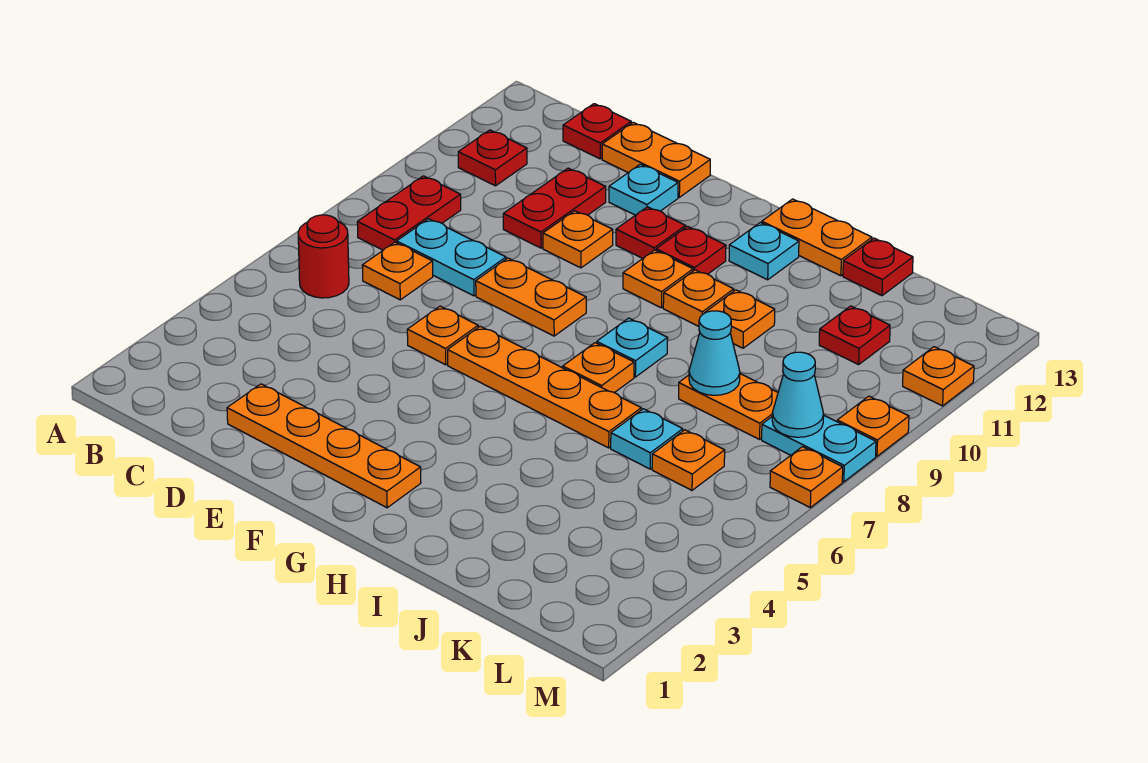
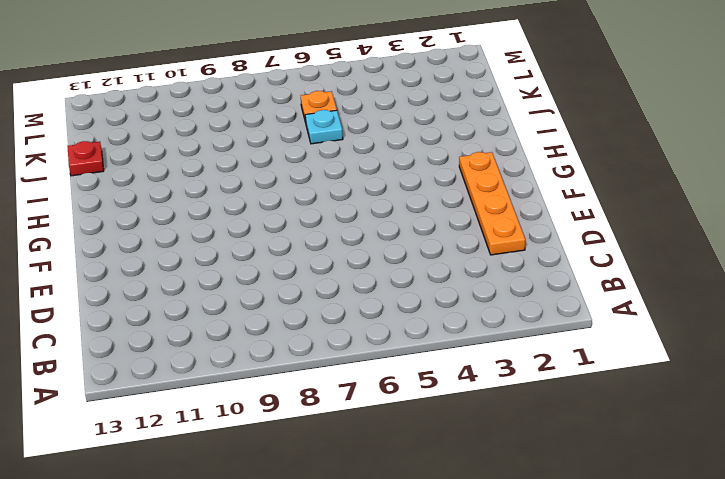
none -> red 1x1 round brick [298,215,349,298]
none -> red 1x2 plate [357,176,461,250]
none -> red 1x1 plate [458,130,527,186]
none -> orange 1x1 plate [362,242,433,300]

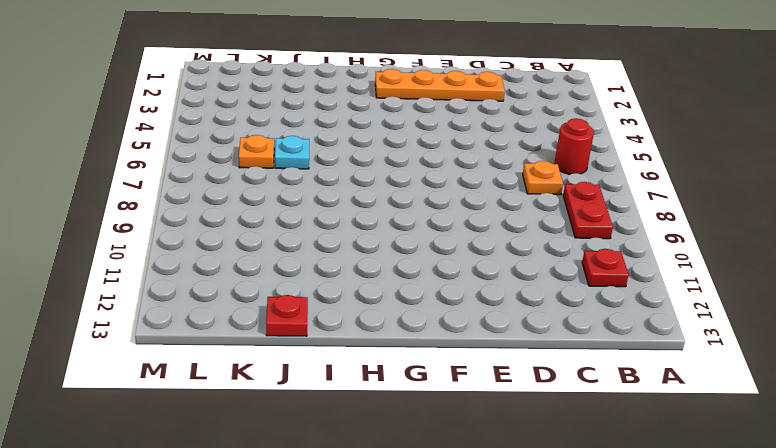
none -> cyan 1x2 plate [397,219,506,296]
none -> red 1x1 plate [563,104,631,159]
none -> red 1x2 plate [503,168,606,248]
none -> orange 1x2 plate [602,122,710,197]

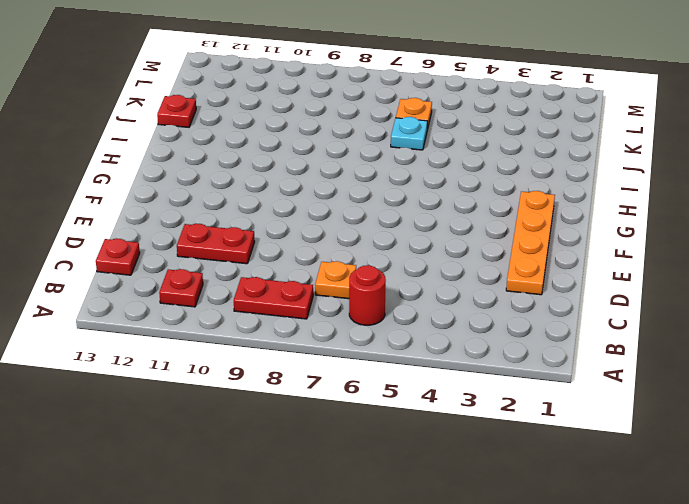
none -> cyan 1x2 plate [397,219,506,296]
none -> orange 1x2 plate [602,122,710,197]
none -> orange 1x1 plate [407,306,478,365]
none -> orange 1x2 plate [476,258,586,336]

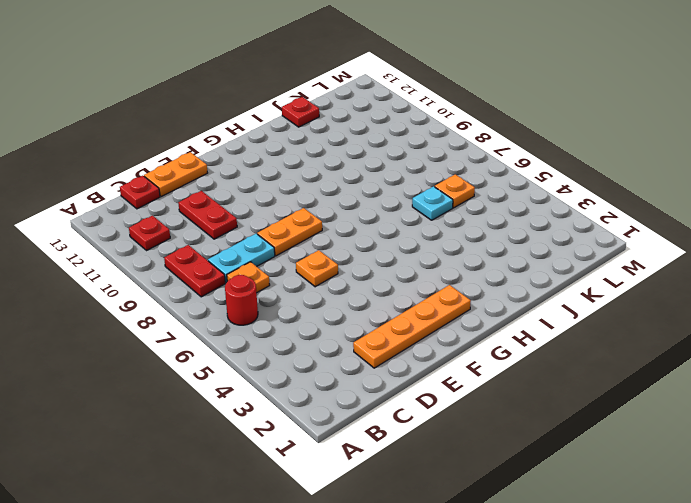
none -> orange 1x1 plate [543,211,613,268]
none -> cyan 1x1 plate [609,164,678,215]
none -> orange 1x4 plate [448,326,641,448]
none -> red 1x1 plate [616,207,686,258]

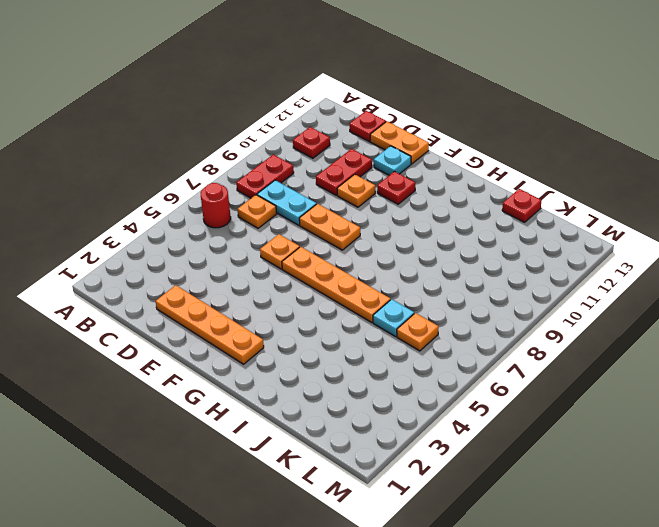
none -> orange 1x1 plate [623,250,693,308]
none -> red 1x1 plate [656,226,726,274]
none -> orange 1x1 plate [563,343,634,393]
none -> cyan 1x1 plate [597,318,668,377]

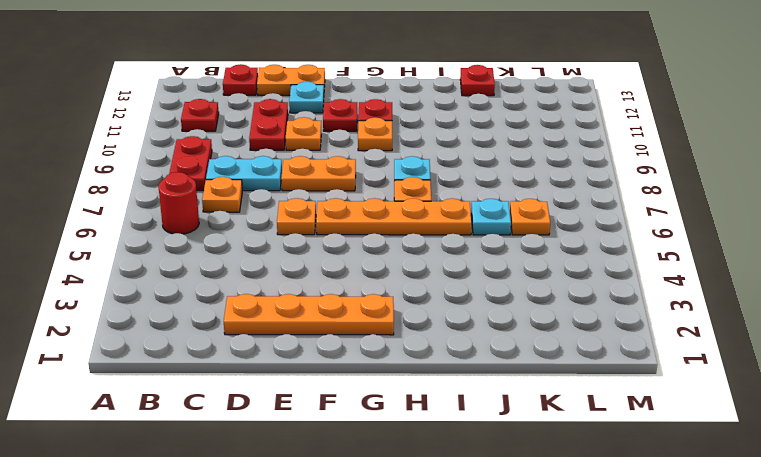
none -> orange 1x1 plate [663,270,734,326]
none -> cyan 1x1 plate [729,222,799,280]
none -> orange 1x2 plate [762,199,872,276]
none -> orange 1x1 plate [705,290,775,348]

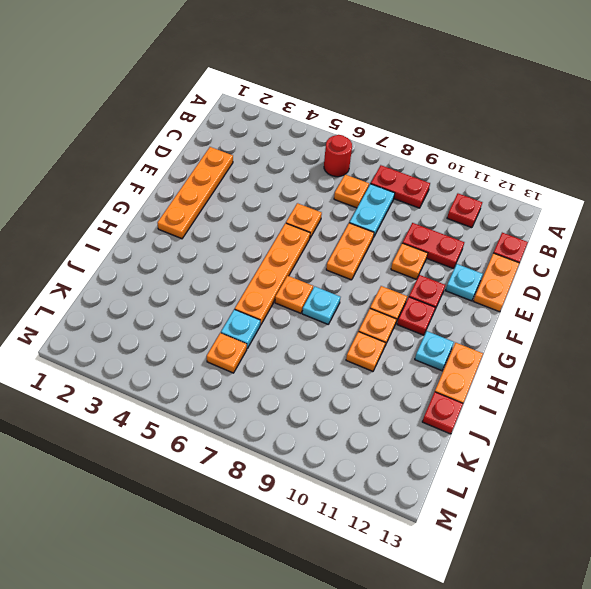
none -> orange 1x2 plate [679,374,778,439]
none -> red 1x1 plate [819,306,890,365]
none -> cyan 1x2 plate [762,416,876,482]
none -> orange 1x1 plate [770,447,843,507]

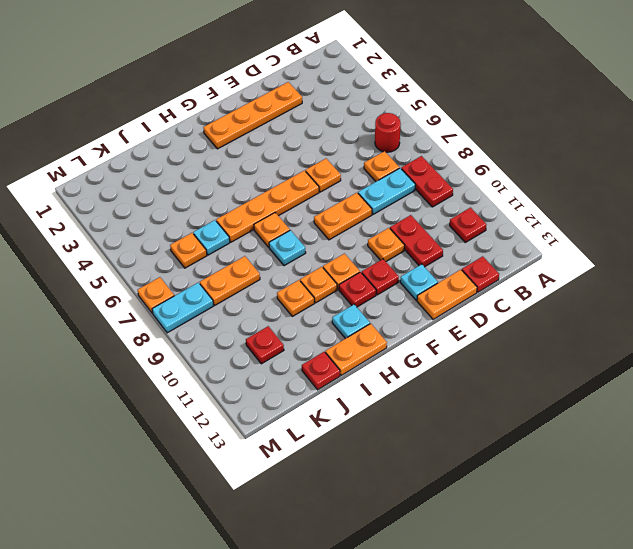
none -> orange 1x1 plate [837,396,909,456]
none -> orange 1x1 plate [903,347,974,406]
none -> cyan 1x1 cone [689,311,740,395]
none -> cyan 1x1 cone [772,352,824,437]

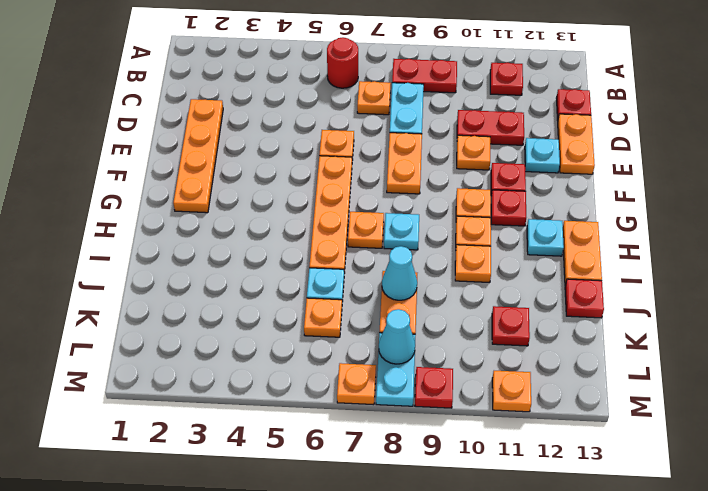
red 1x1 plate [415,367,453,408] -> orange 1x1 plate [837,396,909,456]

